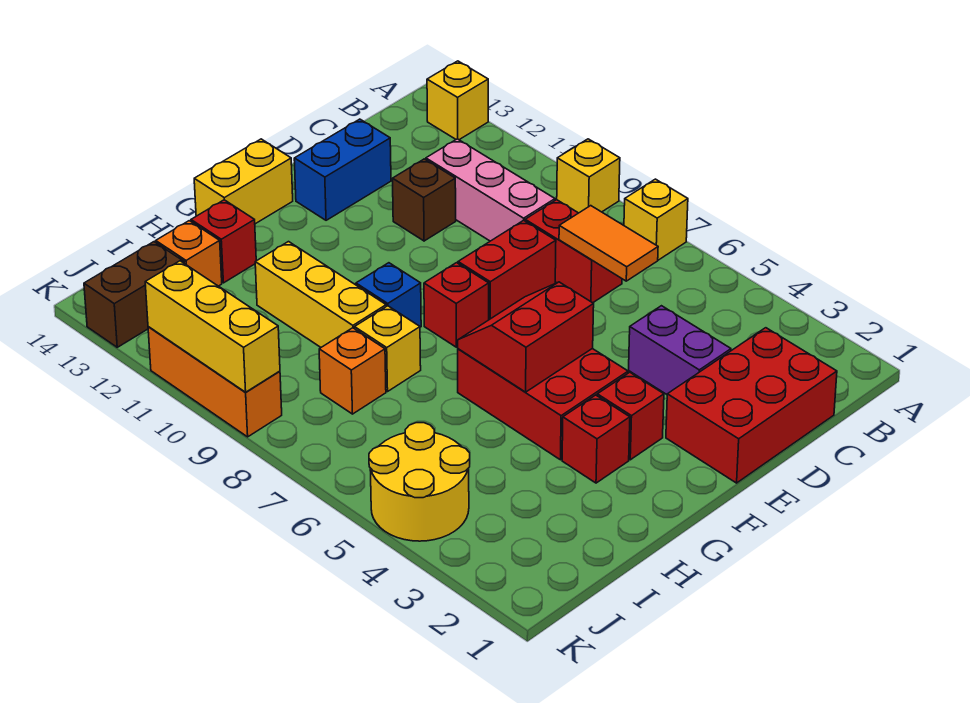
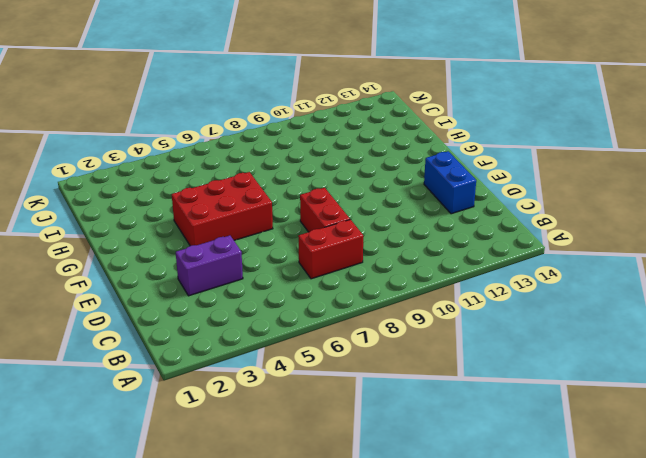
none -> yellow 1x1 brick [624,179,688,260]
none -> yellow 1x1 brick [557,139,620,213]
none -> yellow 1x1 brick [427,61,488,140]

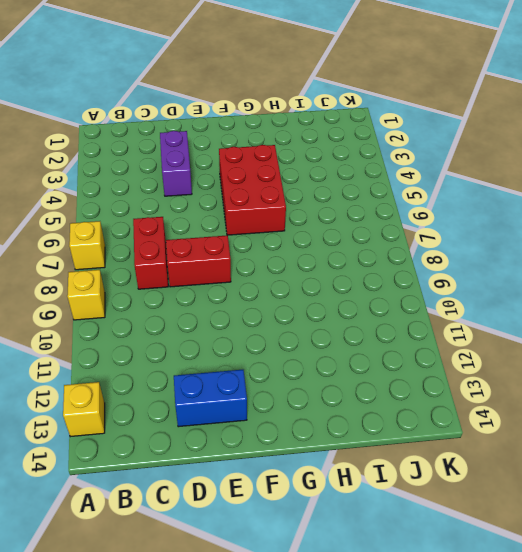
none -> red 2x3 brick [666,328,837,483]
none -> pink 1x3 brick [426,139,555,241]
none -> brown 1x1 brick [393,159,456,241]

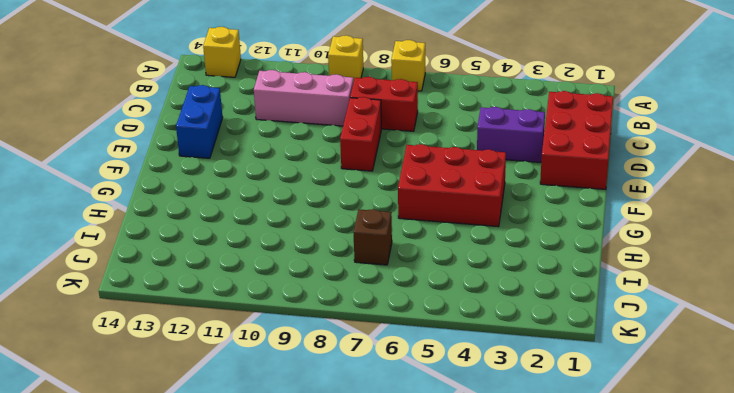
brown 1x1 brick [353,209,392,265] -> brown 1x1 brick moved to [393,159,456,241]
none -> red 1x1 brick [597,372,664,460]
none -> red 1x1 brick [424,263,489,347]
none -> yellow 1x2 brick [194,139,293,224]

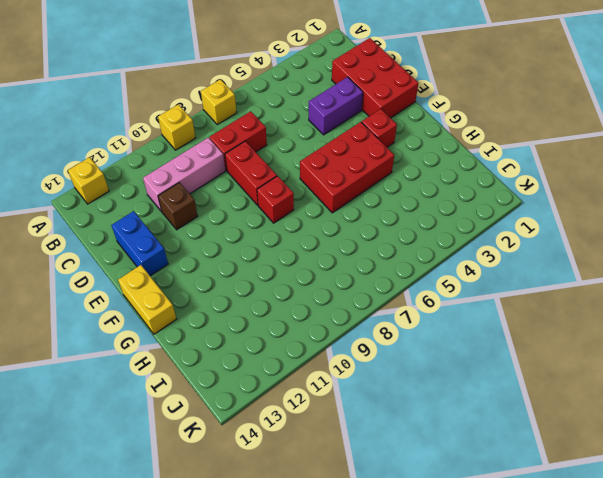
none -> red 1x1 brick [562,395,630,483]
none -> blue 1x1 brick [356,263,421,327]
none -> yellow 1x1 brick [355,306,421,391]

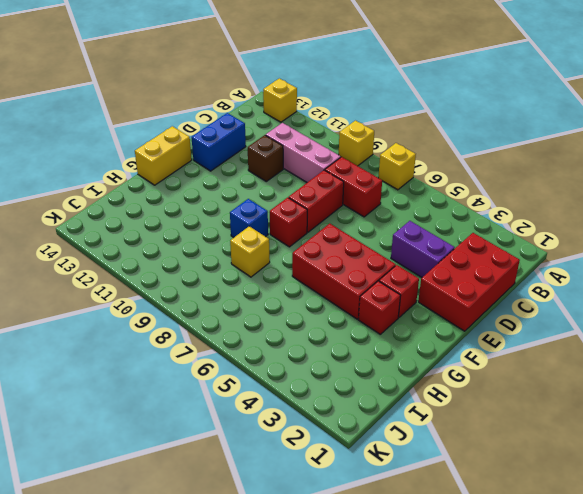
none -> yellow 1x3 brick [255,242,386,347]
none -> red 1x1 brick [191,200,256,283]
none -> orange 1x1 brick [319,328,386,414]

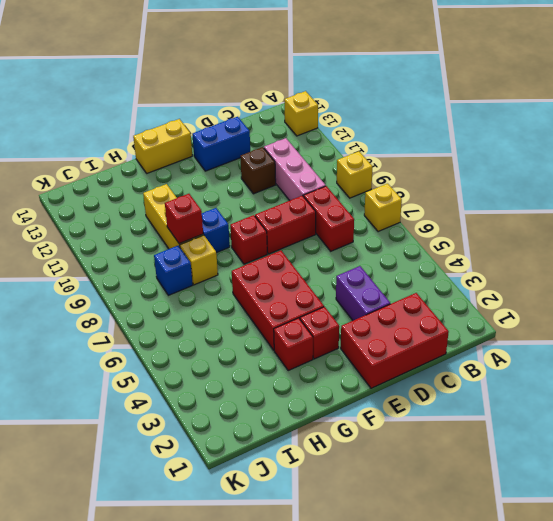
red 1x1 brick [165,194,203,244] -> red 1x1 brick moved to [191,200,256,283]
blue 1x1 brick [154,245,193,295] -> orange 1x1 brick [319,328,386,414]
none -> orange 1x1 brick [156,221,222,286]
none -> yellow 2x2 round brick [369,423,470,541]
none -> brown 1x2 brick [84,242,184,347]

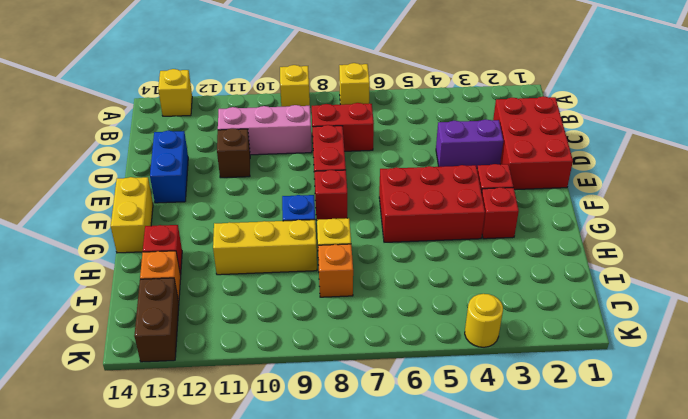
yellow 1x1 round brick [465,294,503,347] -> yellow 2x2 round brick [369,423,470,541]
none -> orange 1x3 brick [148,327,282,437]
none -> orange 1x2 tile [559,206,658,281]
none -> red 2x2 slope [458,282,594,392]

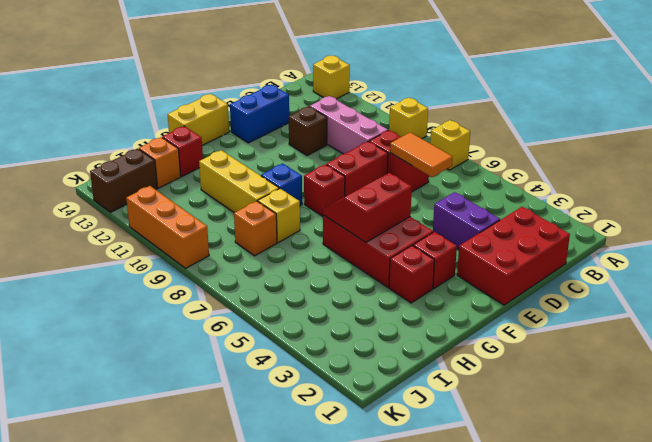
none -> yellow 2x2 round brick [369,423,470,541]
none -> yellow 1x3 brick [145,261,280,392]

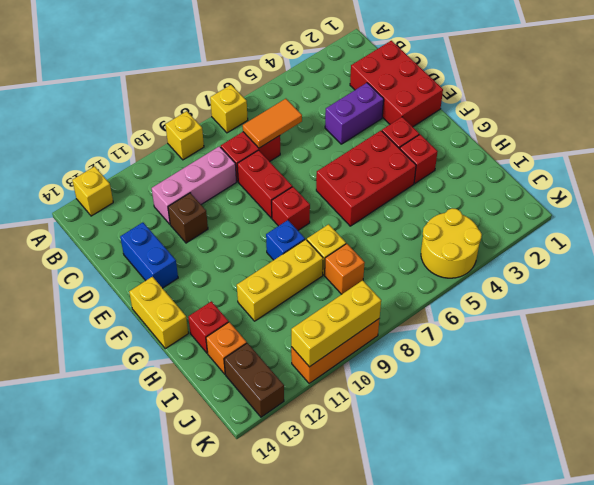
none -> red 2x2 slope [458,282,594,392]

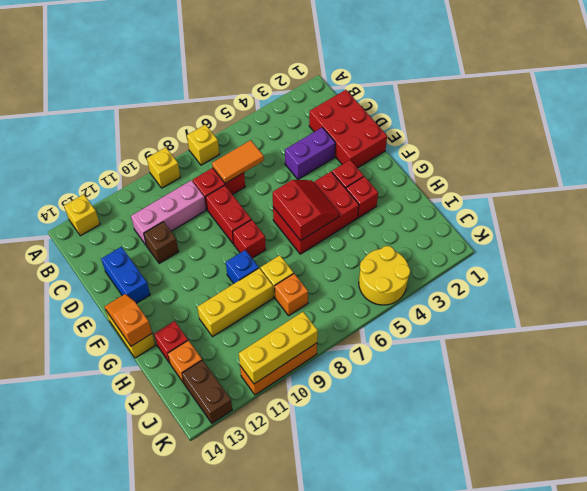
red 2x2 slope [273,180,340,241] -> red 2x2 slope turned to [458,282,594,392]
orange 1x2 slope [104,294,152,346] -> none

